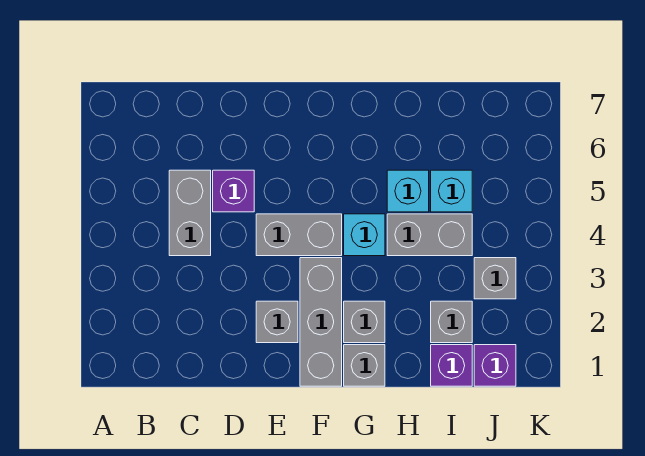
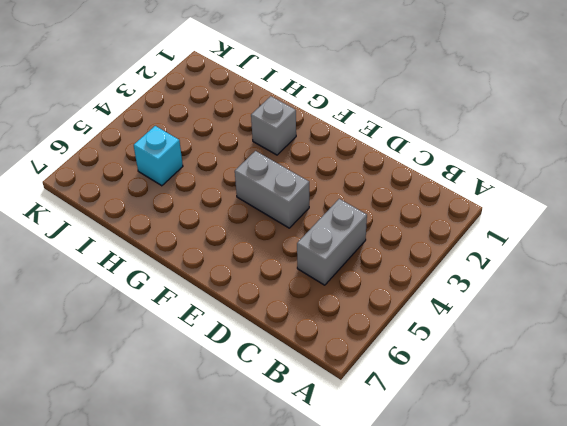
none -> purple 1x1 brick [213,170,254,212]
none -> grey 1x1 brick [256,301,298,343]
none -> grey 1x3 brick [300,258,342,386]

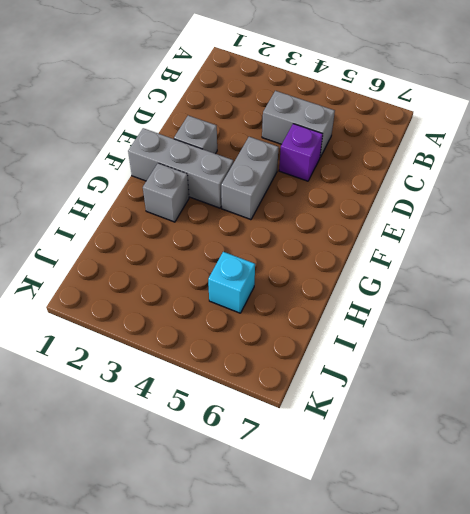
none -> grey 1x1 brick [344,345,385,386]
none -> cyan 1x1 brick [344,214,385,256]
none -> grey 1x2 brick [387,214,472,256]

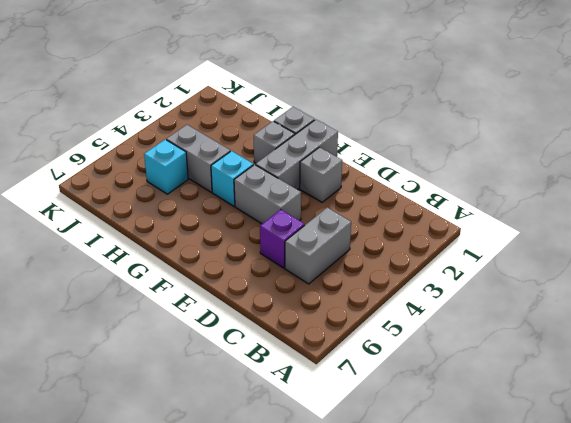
none -> cyan 1x1 brick [387,170,429,212]
none -> purple 1x1 brick [431,345,472,386]
none -> grey 1x1 brick [431,301,472,343]

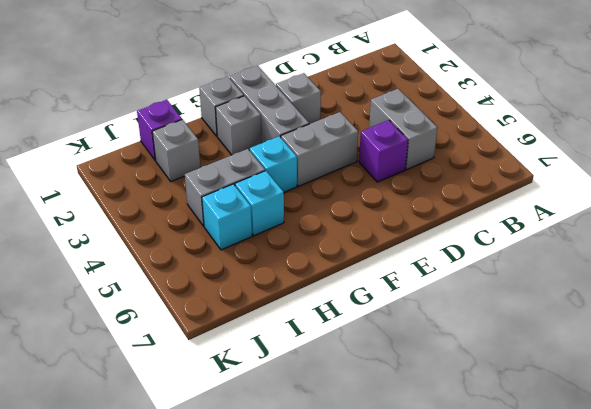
none -> purple 1x1 brick [474,345,516,386]
none -> grey 1x1 brick [474,258,516,299]

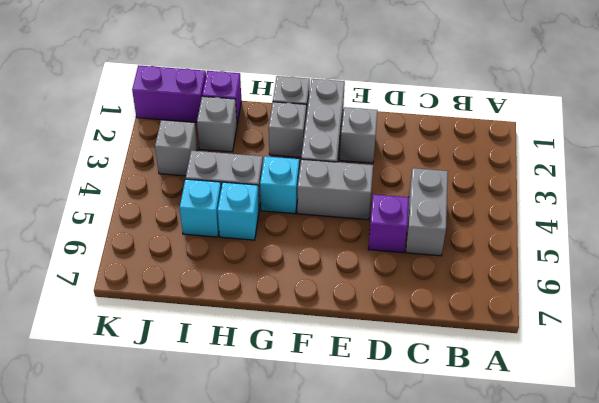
purple 1x2 brick [132,65,206,122] -> purple 1x1 brick [474,345,516,386]

